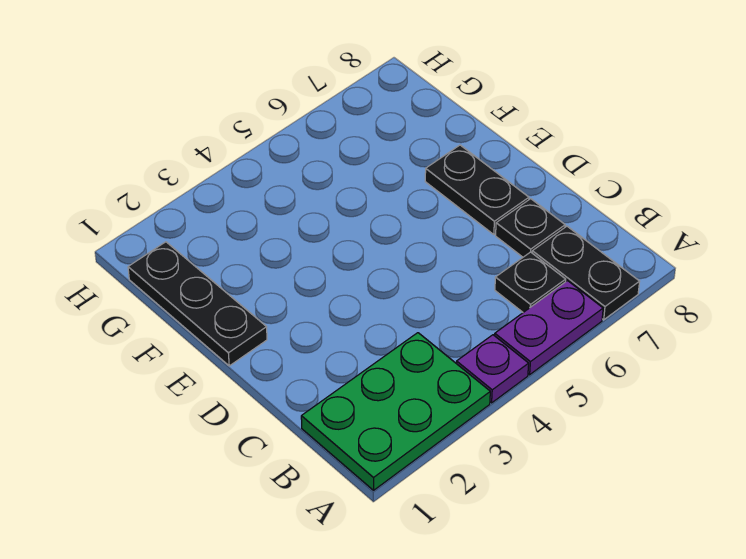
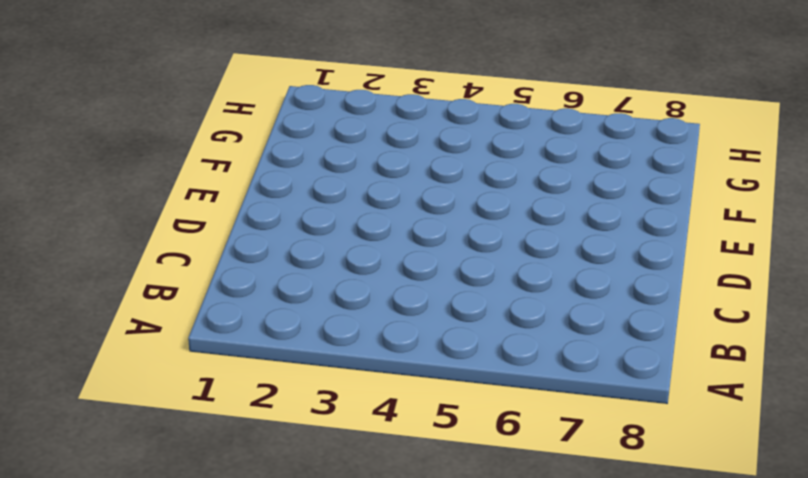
none -> green 2x3 plate [301,333,490,490]
none -> purple 1x1 plate [457,335,529,403]

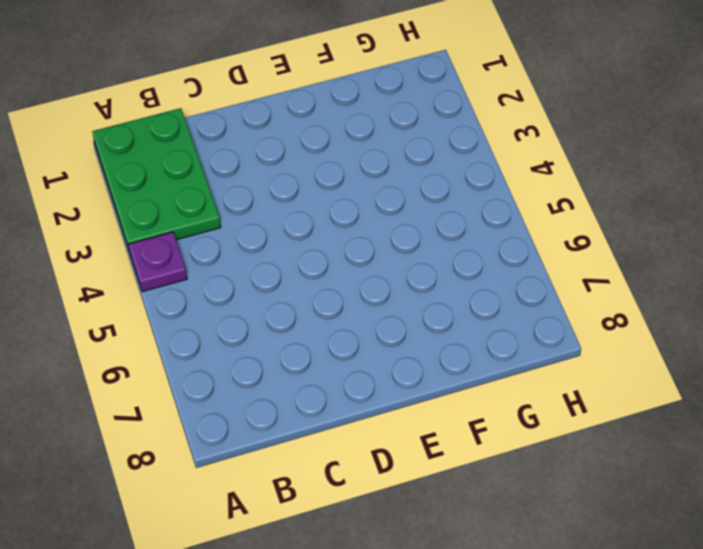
none -> purple 1x2 plate [495,281,603,375]
none -> black 1x2 plate [532,226,640,320]

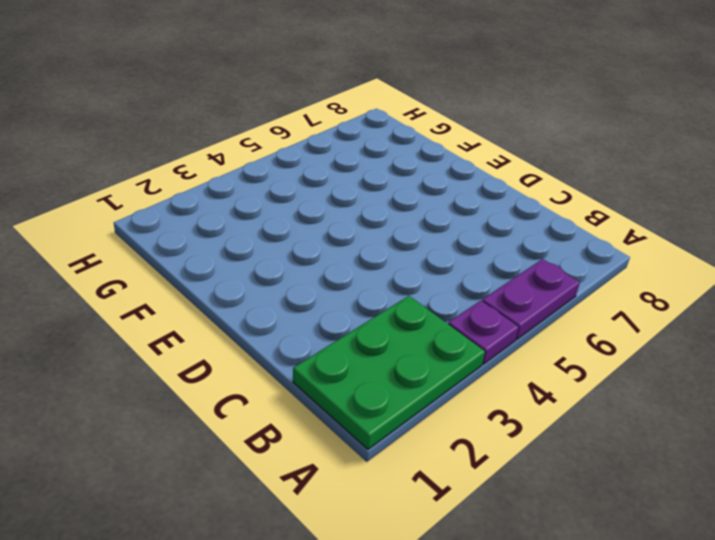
none -> black 1x2 plate [532,226,640,320]
none -> black 1x1 plate [495,252,566,312]

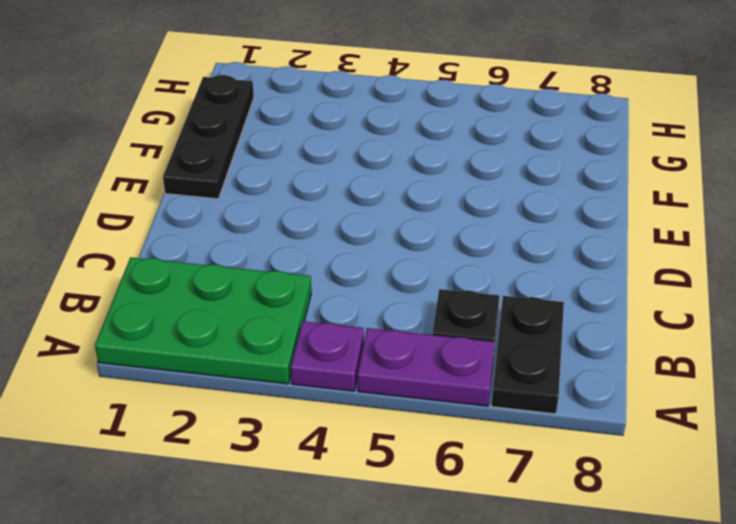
none -> black 1x1 plate [496,199,565,257]
none -> black 1x2 plate [425,145,529,235]

